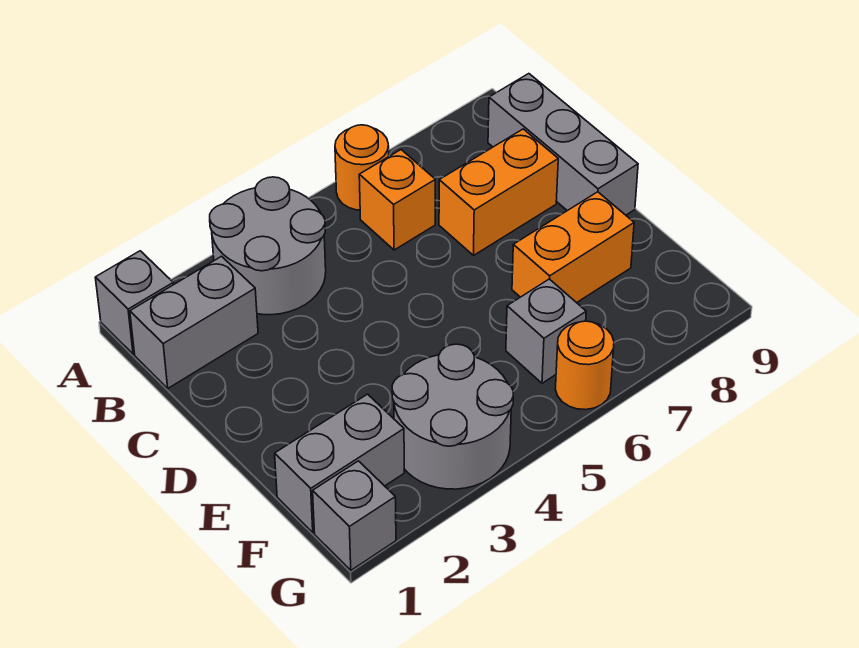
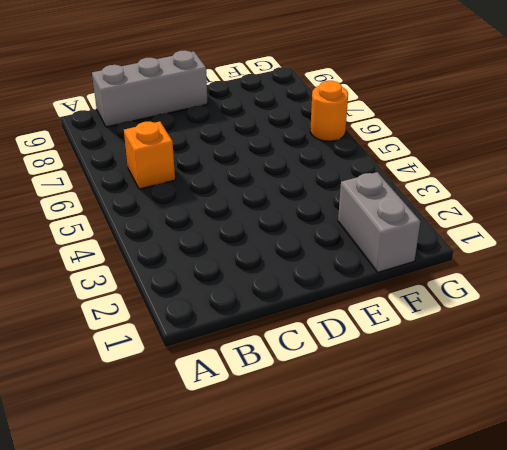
none -> grey 1x1 brick [95,251,173,354]
none -> grey 2x2 round brick [210,177,326,315]
none -> orange 1x1 round brick [335,125,389,210]

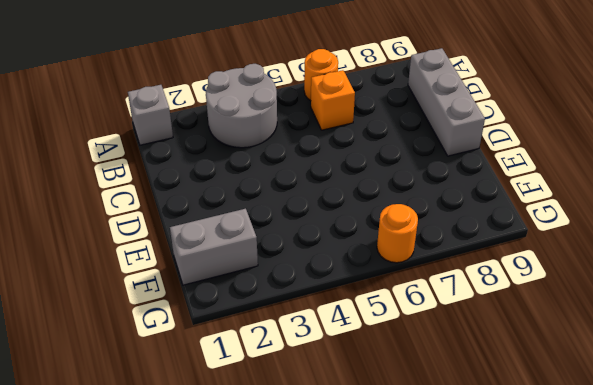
none -> grey 1x2 brick [130,256,258,388]
none -> orange 1x2 brick [439,129,558,255]
none -> orange 1x2 brick [512,192,634,303]

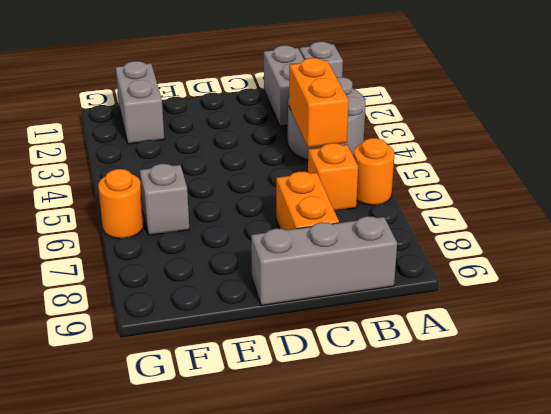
orange 1x2 brick [289,58,349,148] -> orange 1x2 brick moved to [512,192,634,303]
none -> grey 2x2 round brick [392,344,513,489]
none -> grey 1x1 brick [313,461,396,570]

